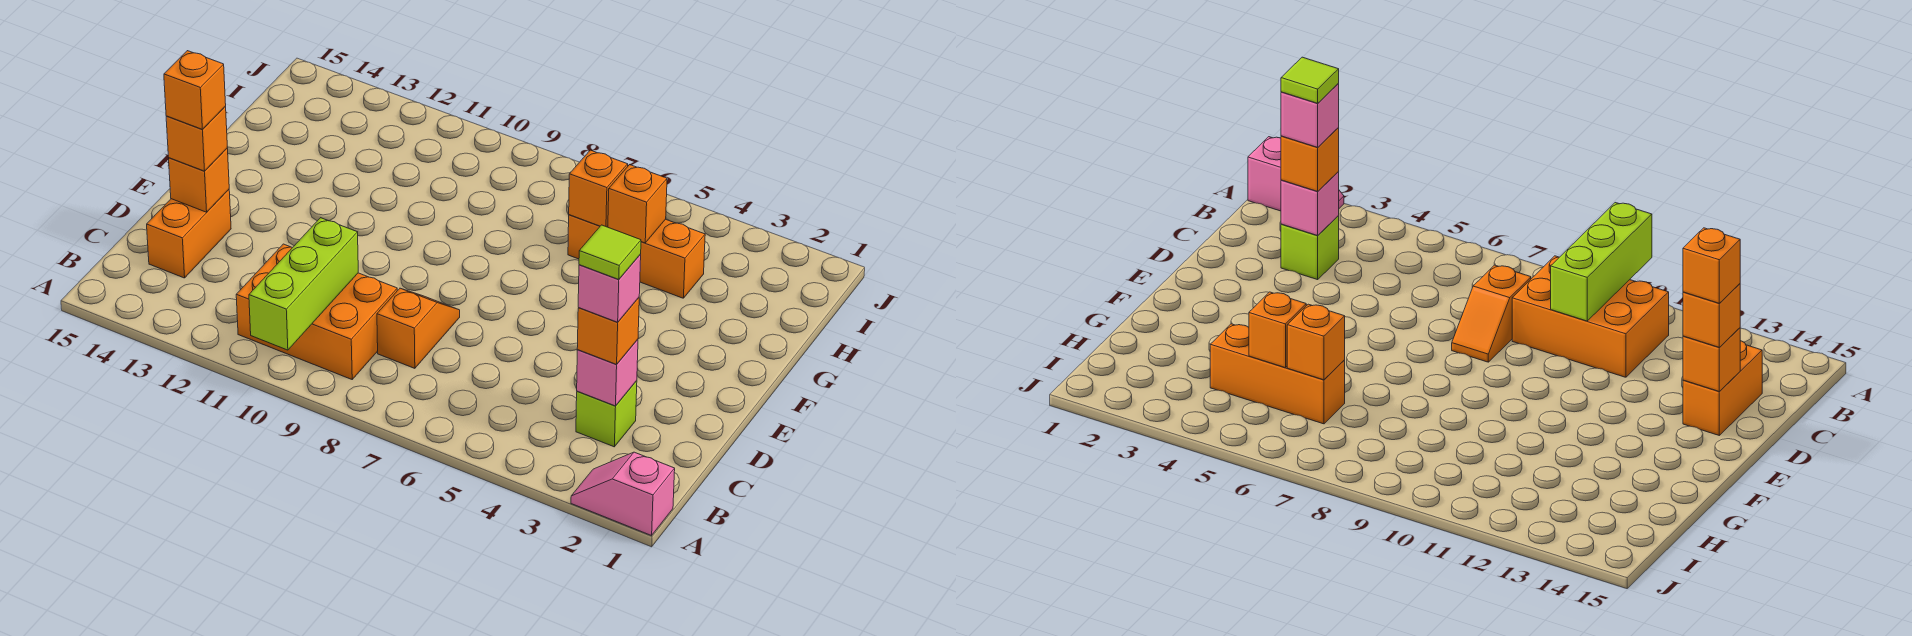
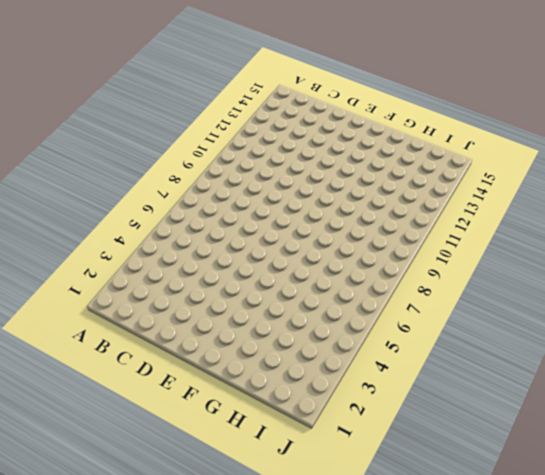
none -> pink 1x2 slope [571,452,675,536]
none -> orange 2x3 brick [236,244,397,379]
none -> lime 1x1 brick [576,381,637,447]

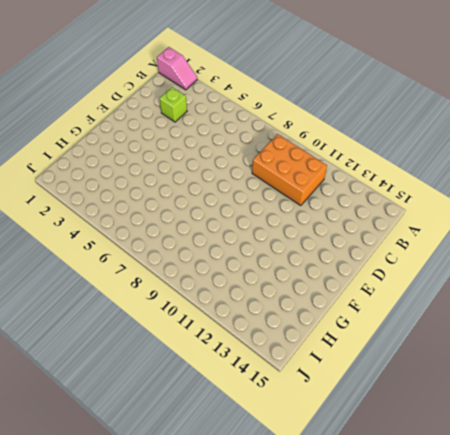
none -> orange 1x2 slope [377,288,460,368]
none -> orange 1x2 brick [147,190,231,278]
none -> orange 1x3 brick [568,215,705,298]

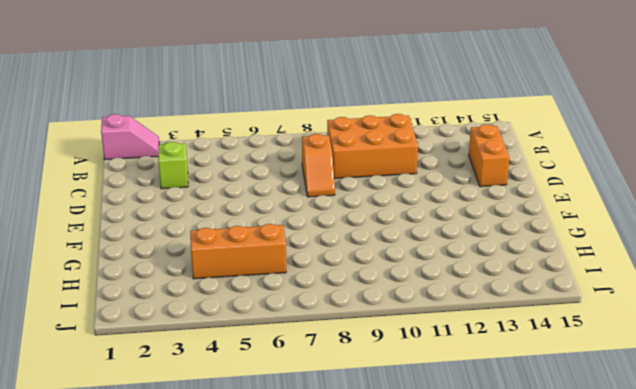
none -> lime 1x3 brick [249,218,358,350]
none -> pink 1x1 brick [577,339,638,406]
none -> orange 1x1 brick [169,148,229,212]

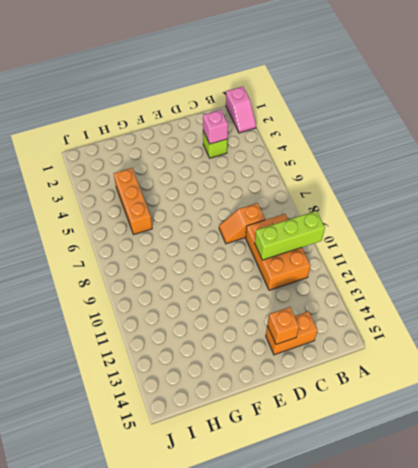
none -> orange 1x1 brick [608,165,667,243]
none -> orange 1x1 brick [569,150,628,227]
none -> orange 1x1 brick [577,298,639,364]

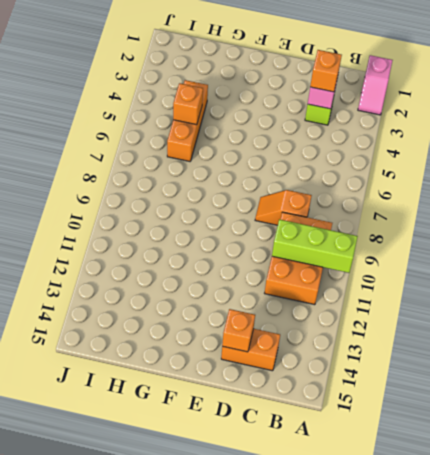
none -> orange 1x1 brick [569,150,628,227]
none -> orange 1x1 brick [166,107,227,171]
none -> pink 1x1 brick [578,254,641,322]

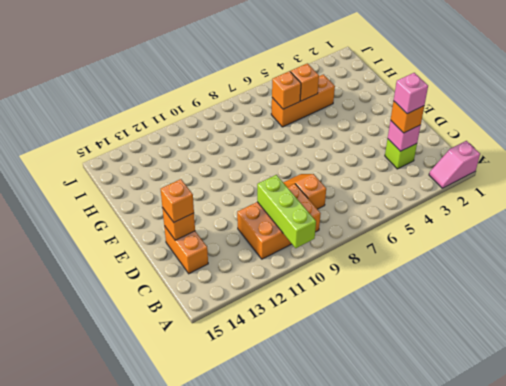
none -> orange 1x1 brick [164,51,226,129]
none -> lime 1x1 tile [579,225,641,279]

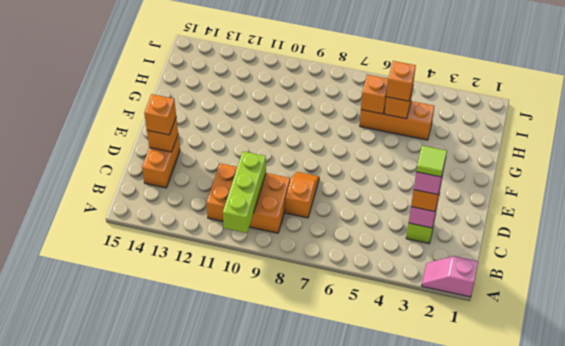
orange 1x1 brick [386,61,416,101] -> orange 1x1 brick moved to [164,51,226,129]

